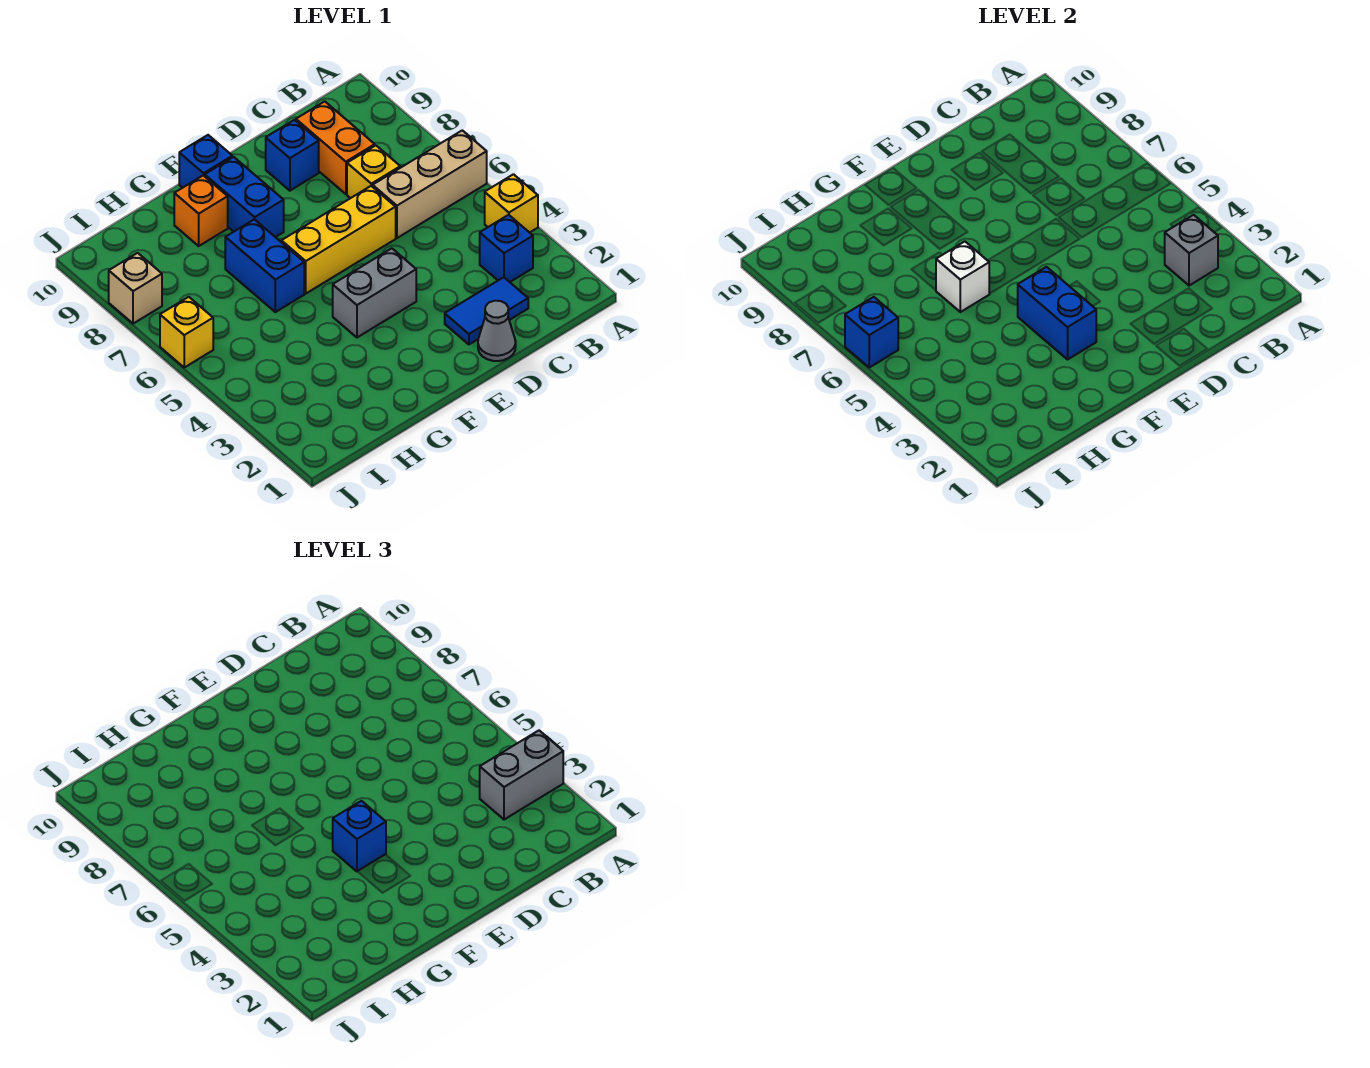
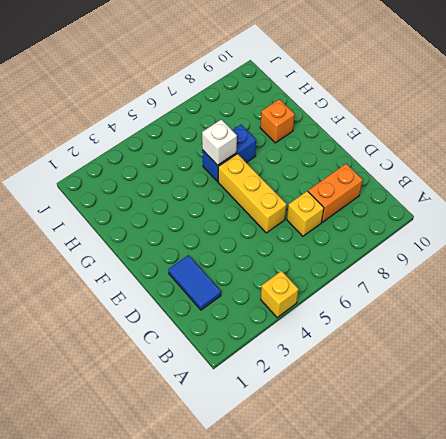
none -> tan 1x3 brick [373,130,487,238]
none -> blue 1x1 brick [480,215,533,282]
none -> grey 1x1 cone [478,301,516,361]

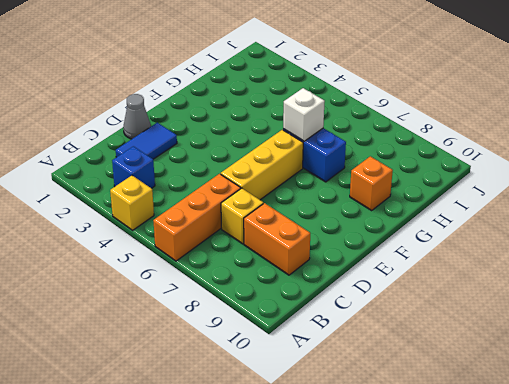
orange 1x3 brick [153,174,241,261] -> tan 1x3 brick [373,130,487,238]
none -> blue 1x1 brick [266,120,319,191]
none -> grey 1x2 brick [333,248,416,337]
none -> blue 1x2 brick [205,157,284,237]

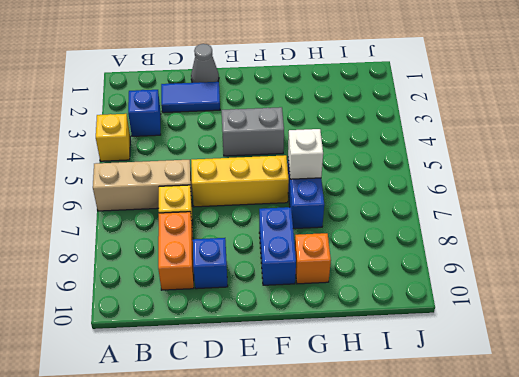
none -> blue 1x1 brick [179,135,232,188]
none -> yellow 1x1 brick [160,297,213,367]
none -> tan 1x1 brick [109,253,162,324]

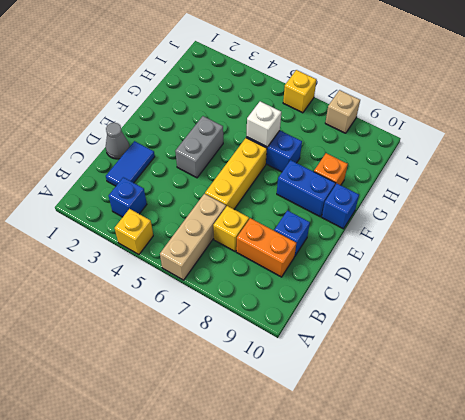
none -> grey 1x1 brick [1165,215,1218,286]
none -> blue 1x2 brick [1018,267,1096,359]
none -> blue 1x1 brick [845,297,898,367]

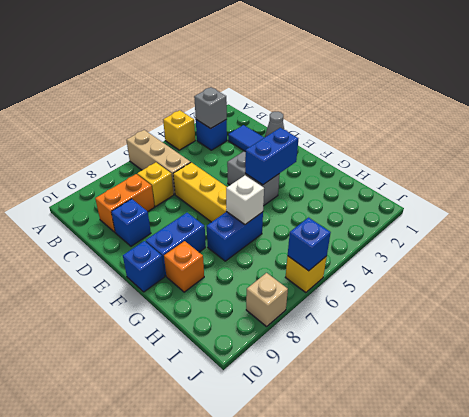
none -> grey 1x2 brick [480,731,563,820]
none -> blue 1x1 brick [333,801,386,872]

